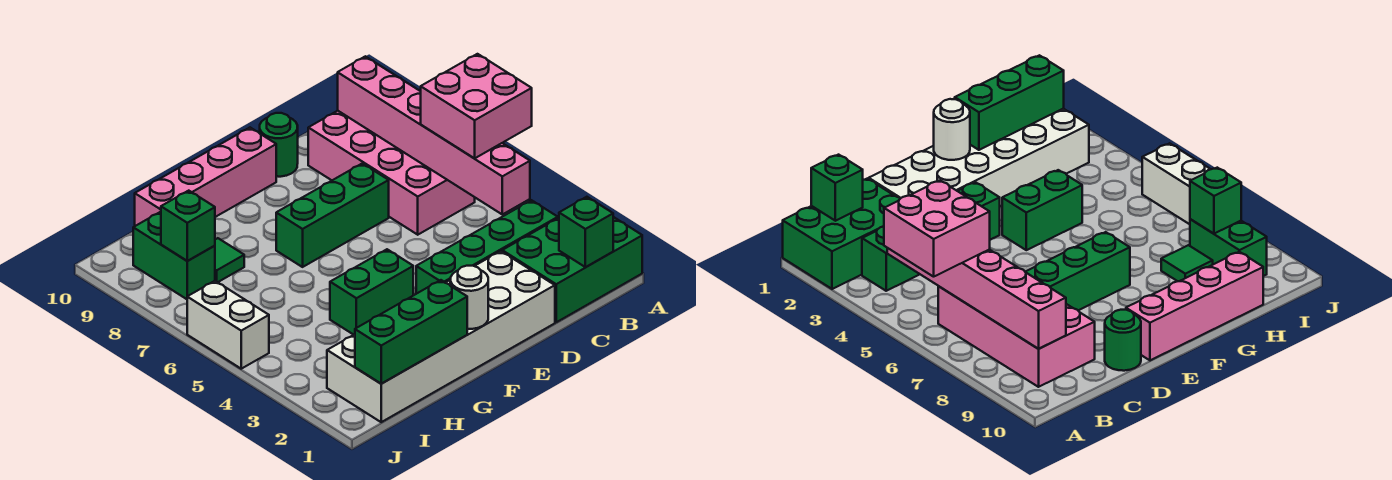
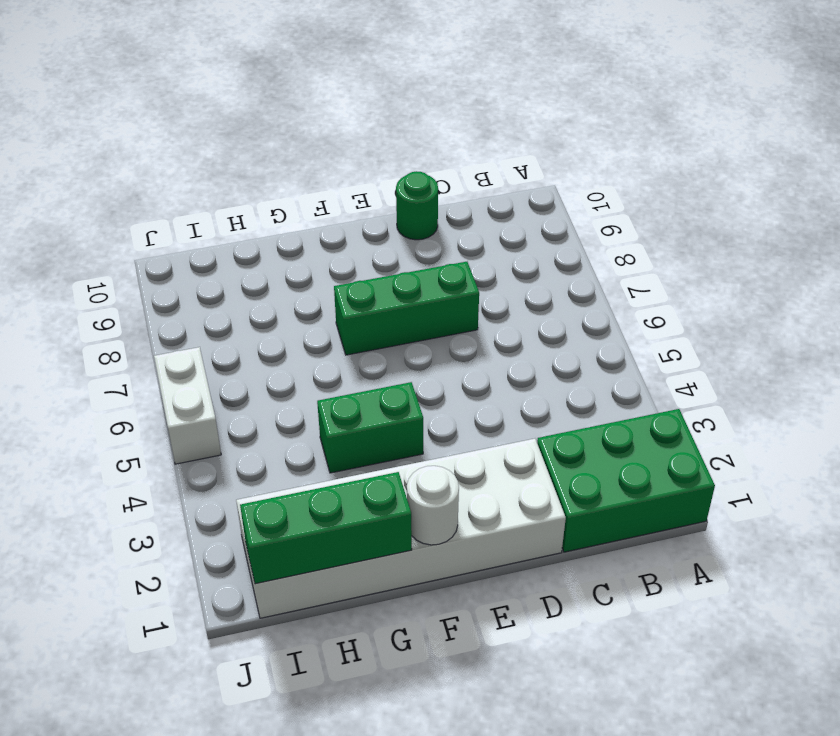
none -> green 1x4 brick [416,200,558,294]
none -> pink 2x4 brick [308,111,475,235]
none -> pink 1x4 brick [135,128,276,226]

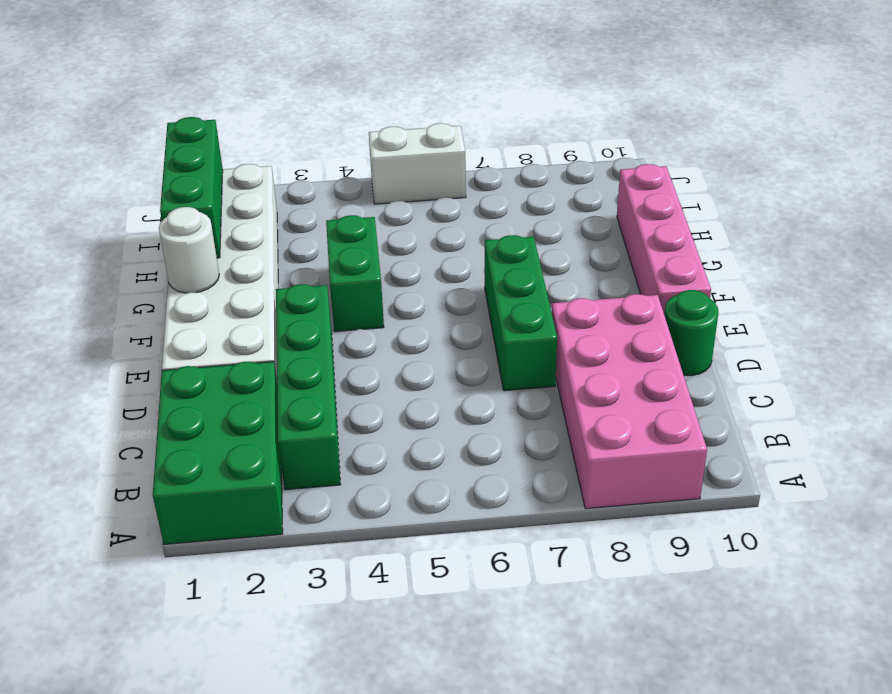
pink 2x4 brick [552,294,707,509] -> pink 2x4 brick turned to [308,111,475,235]
none -> green 1x1 tile [215,238,244,282]
none -> green 1x2 brick [133,212,215,299]
none -> green 1x1 brick [559,197,613,267]

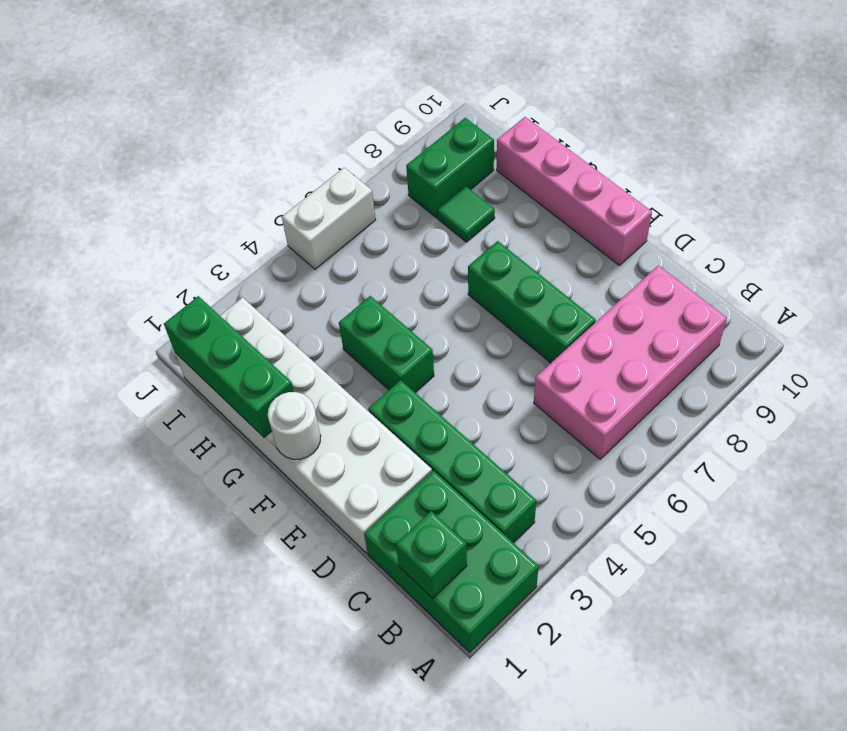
none -> green 1x1 round brick [260,113,298,177]
none -> pink 1x6 brick [338,56,530,214]
none -> green 1x1 brick [161,191,215,261]

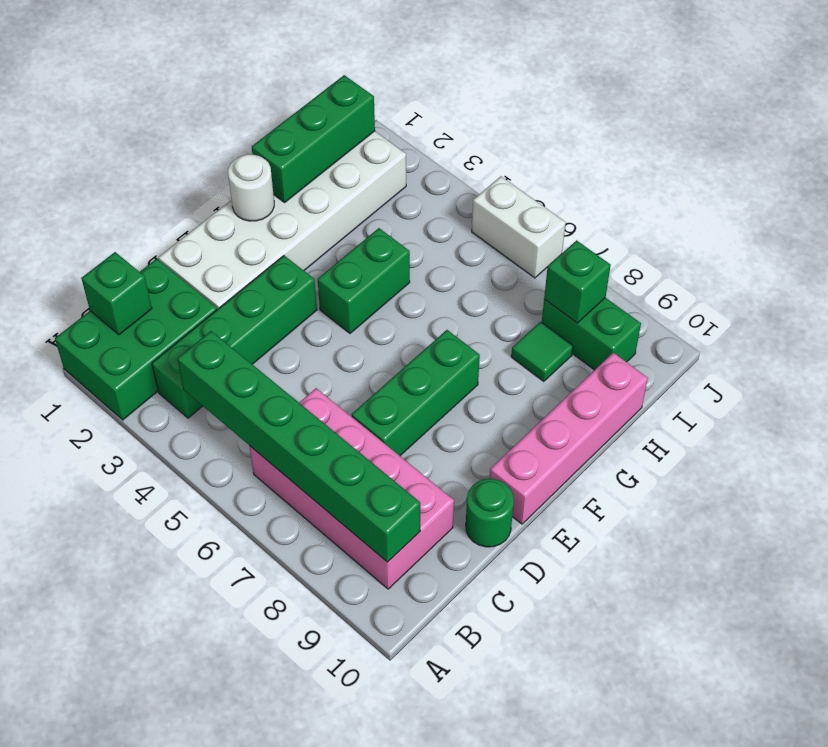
green 1x6 brick [177,331,420,562] -> pink 1x6 brick [338,56,530,214]
none -> pink 2x2 brick [421,54,532,159]

